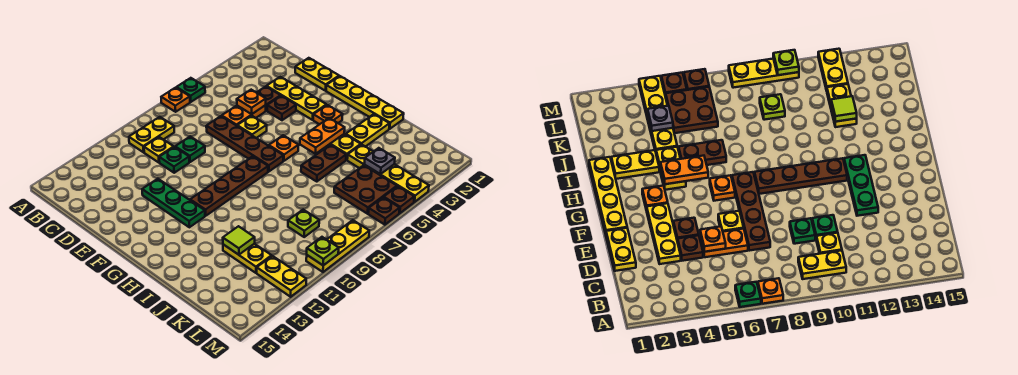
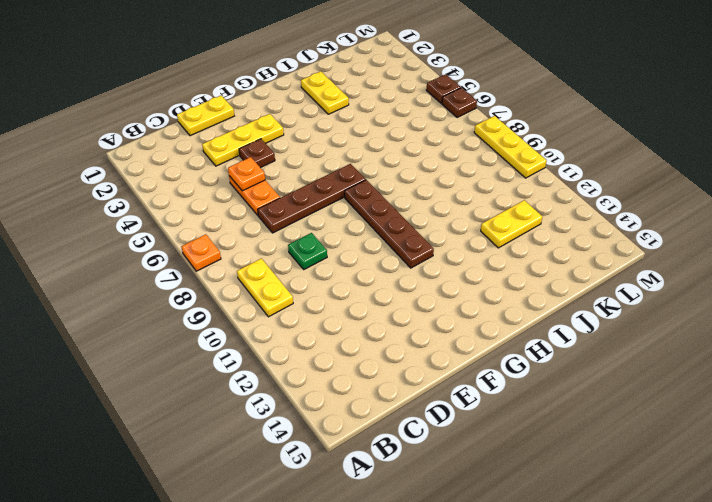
none -> green 1x1 plate [177,78,205,102]
none -> yellow 1x1 plate [144,137,174,162]
none -> brown 1x1 plate [256,86,281,111]
none -> green 1x1 plate [159,147,189,173]

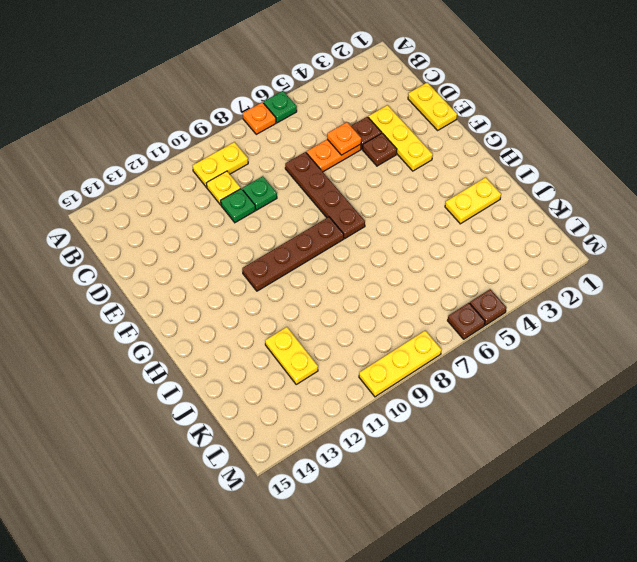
none -> yellow 1x1 plate [237,116,267,138]
none -> green 1x3 plate [142,179,205,227]
none -> yellow 1x4 plate [326,76,404,129]
none -> orange 1x1 plate [313,105,343,124]

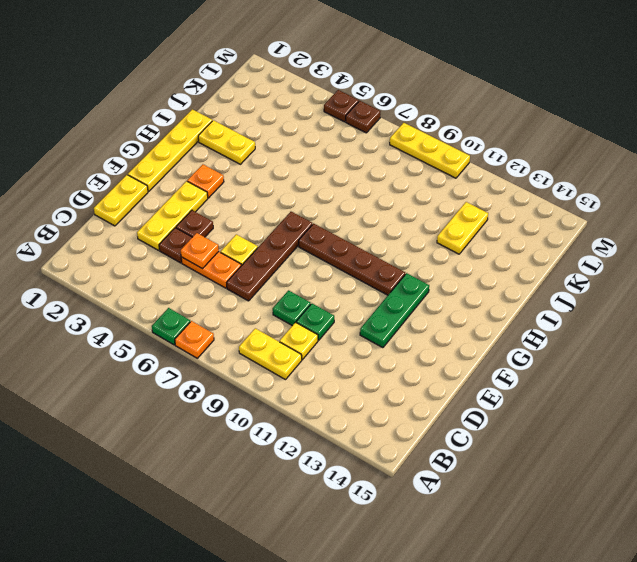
none -> orange 1x1 plate [269,135,299,161]
none -> yellow 1x2 plate [326,134,361,160]
none -> brown 1x2 plate [301,145,346,181]
none -> yellow 1x4 plate [347,144,429,202]

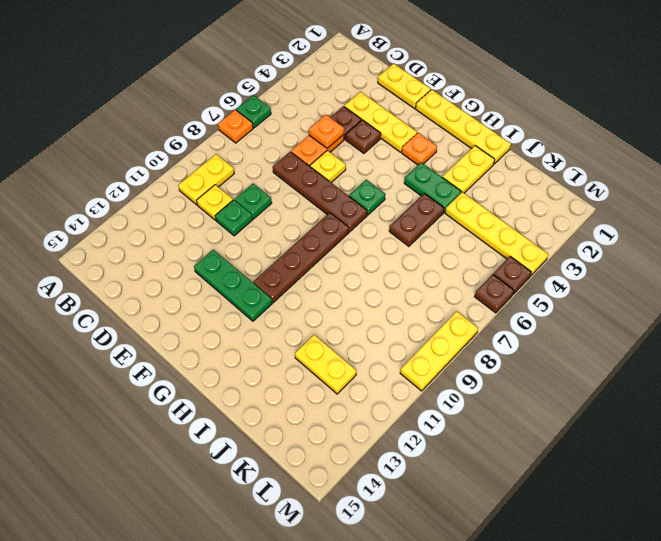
green 1x1 plate [349,180,385,215] -> orange 1x1 plate [269,135,299,161]
green 1x2 plate [404,162,461,212] -> yellow 1x2 plate [326,134,361,160]
none -> brown 2x2 plate [334,165,397,214]
none -> lime 1x1 plate [288,210,319,237]
none -> yellow 1x2 plate [257,256,306,297]
none -> orange 1x2 plate [300,118,345,154]

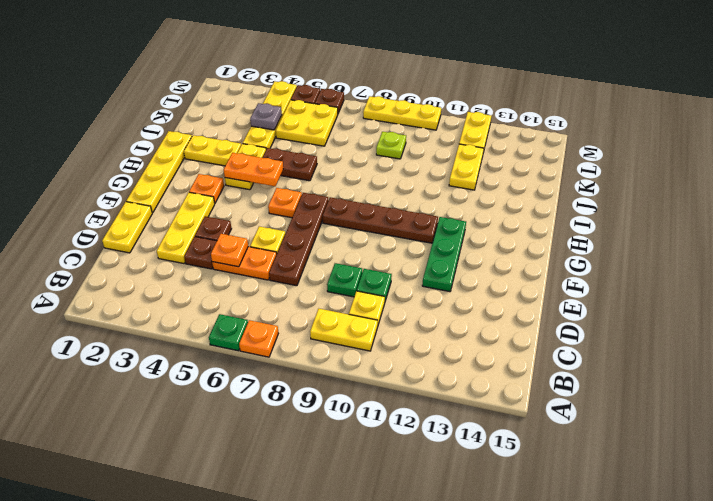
yellow 2x2 plate [276,100,338,146] -> brown 2x2 plate [334,165,397,214]
none -> lime 1x1 tile [223,226,255,255]
none -> lime 1x1 plate [307,237,339,265]

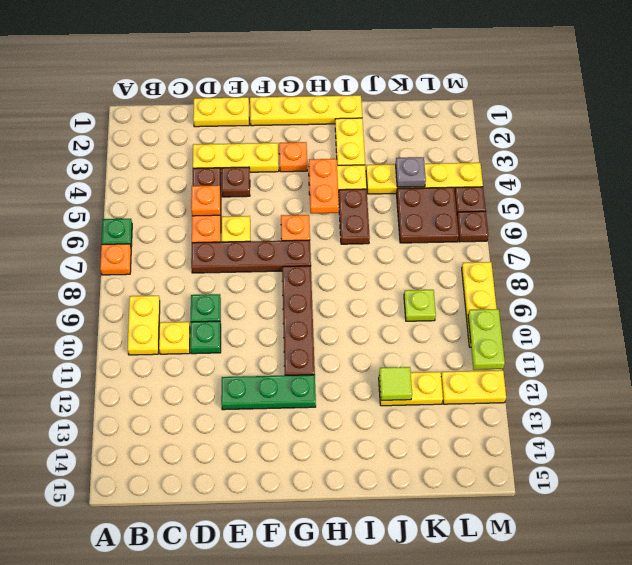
lime 1x2 plate [468,309,505,370] -> lime 1x1 plate [307,237,339,265]

